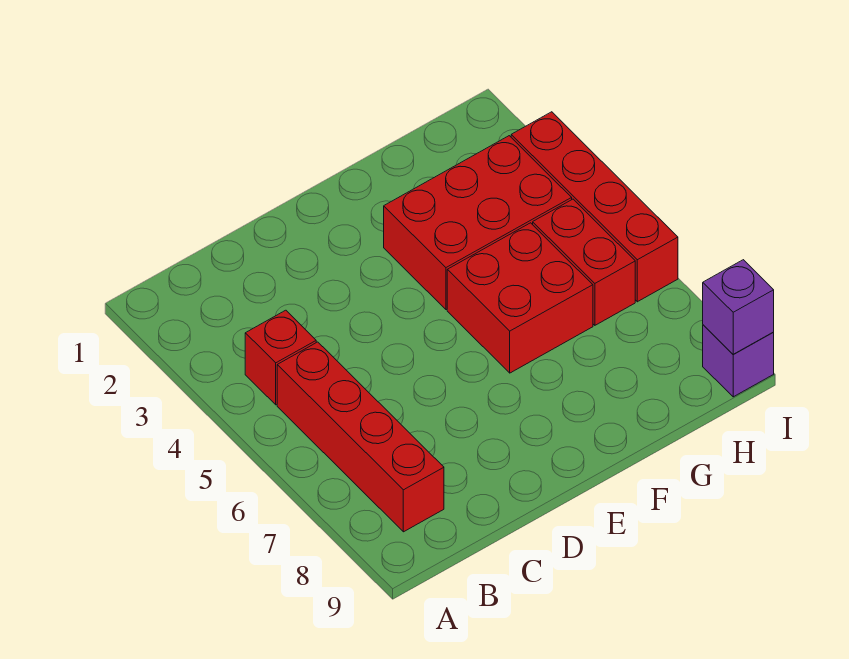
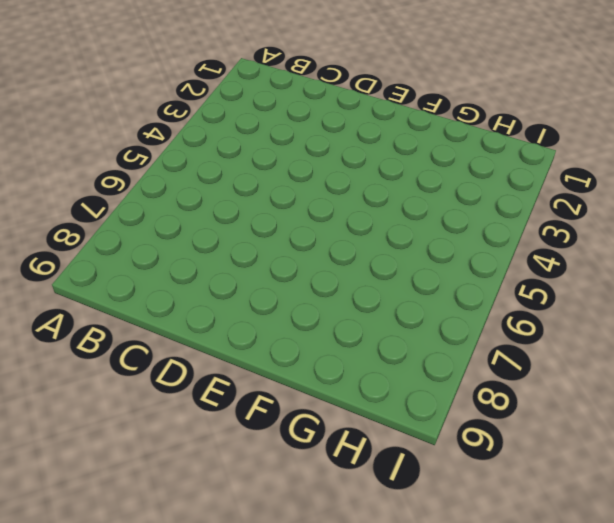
none -> red 1x1 brick [245,310,316,405]
none -> red 1x4 brick [277,342,444,532]

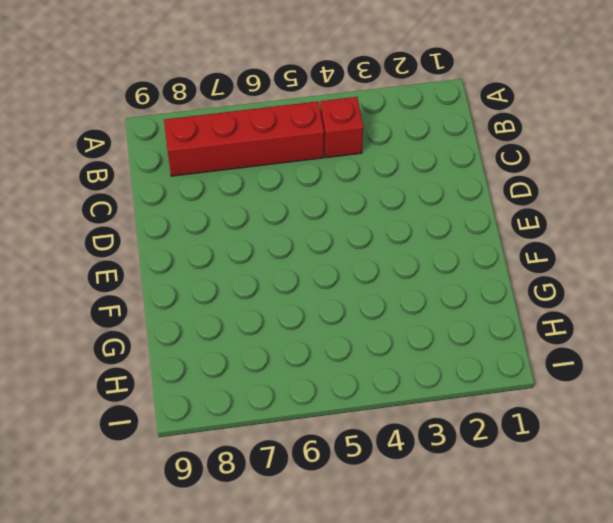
none -> red 2x3 brick [384,136,572,310]
none -> red 2x2 brick [447,223,593,373]

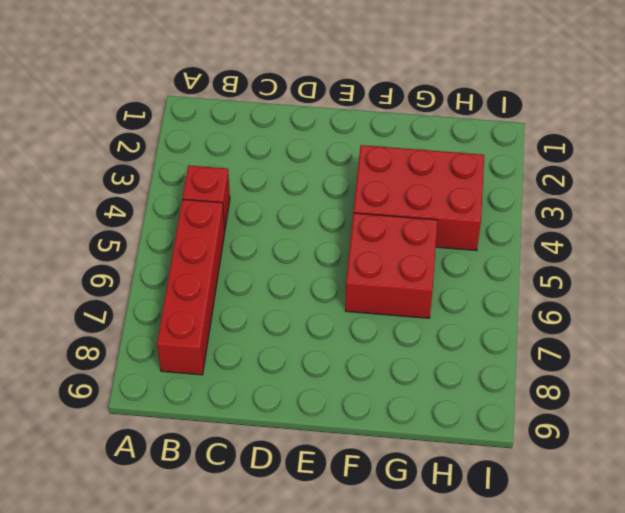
none -> red 1x2 brick [533,199,635,325]
none -> red 1x4 brick [511,112,678,302]

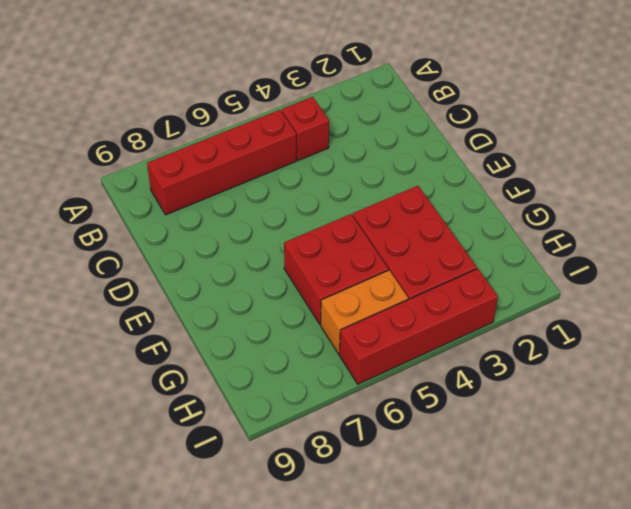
orange 1x2 brick [321,270,408,354] -> red 1x2 brick [533,199,635,325]
none -> purple 1x1 brick [703,325,774,397]
none -> purple 1x1 brick [703,260,774,354]

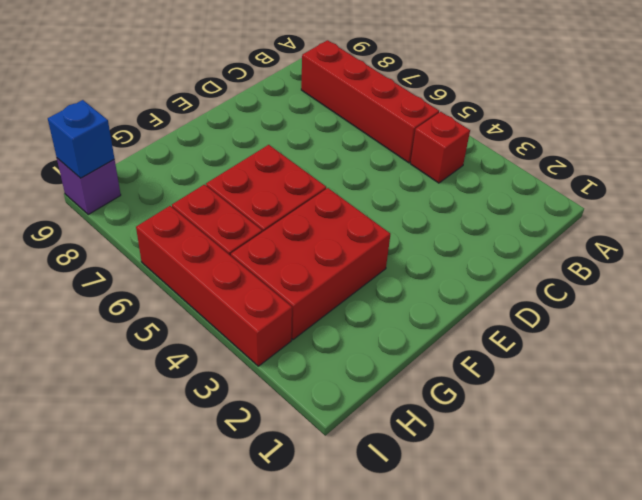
blue 1x1 brick [48,100,114,178] -> purple 1x1 brick [703,260,774,354]

